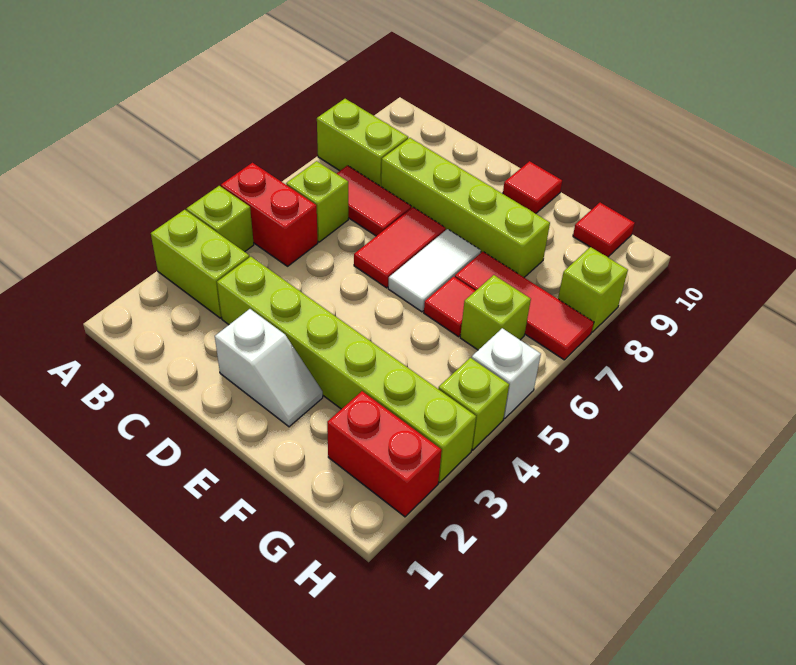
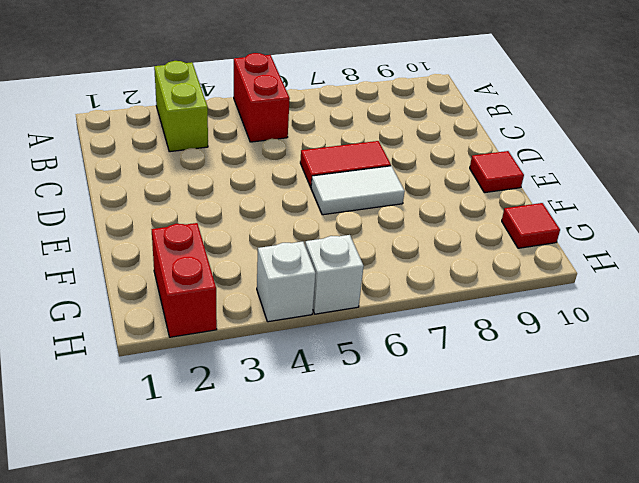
white 1x1 brick [257,241,316,322] -> lime 1x1 brick [438,358,509,450]
none -> lime 1x1 brick [187,186,254,252]
none -> lime 1x2 brick [317,99,408,186]
none -> lime 1x1 brick [286,161,348,242]

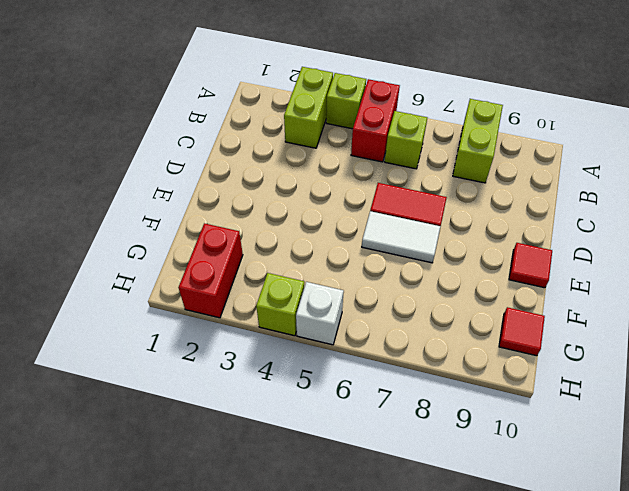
none -> red 1x2 tile [337,166,411,236]
none -> lime 1x6 brick [217,257,476,482]
none -> lime 1x4 brick [381,138,550,277]

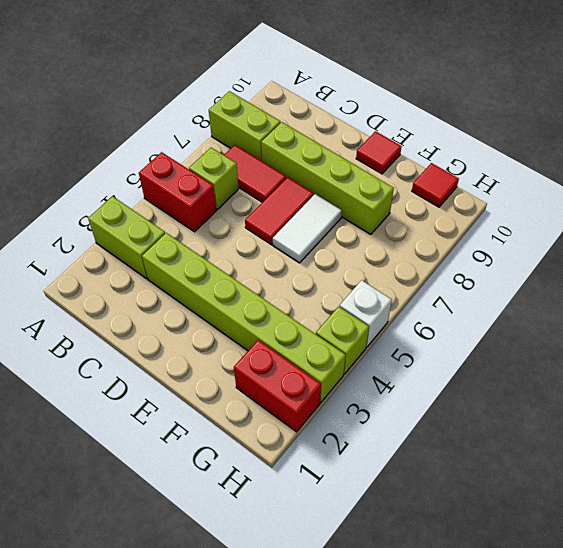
none -> lime 1x1 brick [187,186,254,252]
none -> white 1x2 slope [215,309,323,427]
none -> red 1x1 tile [424,277,475,337]

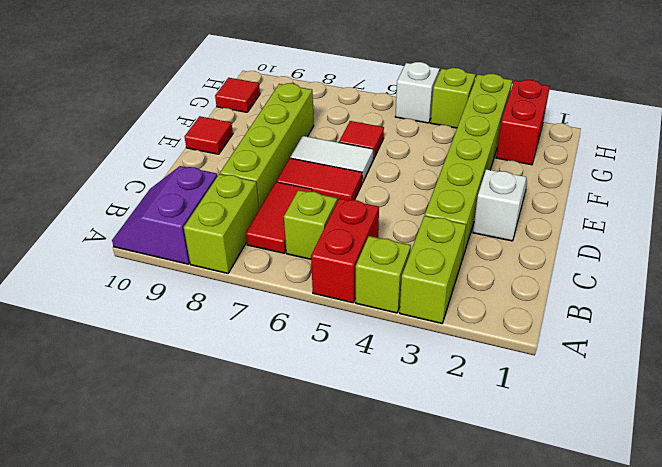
purple 2x2 slope [112,166,218,264] -> none
none -> red 1x3 tile [455,252,594,360]
none -> lime 1x1 brick [460,275,531,350]
none -> lime 1x1 brick [558,247,628,332]

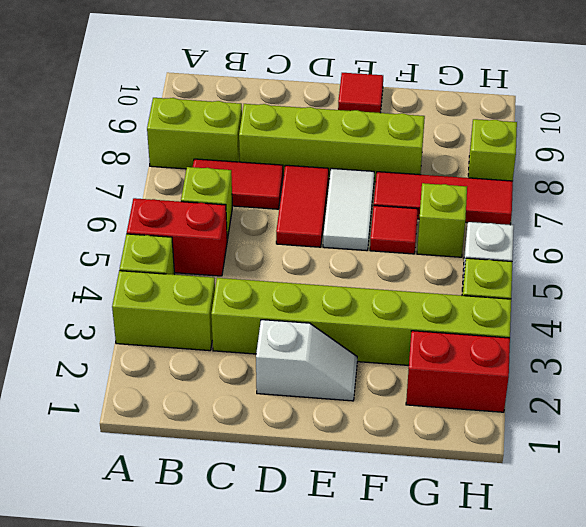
none -> red 1x1 tile [573,203,635,257]

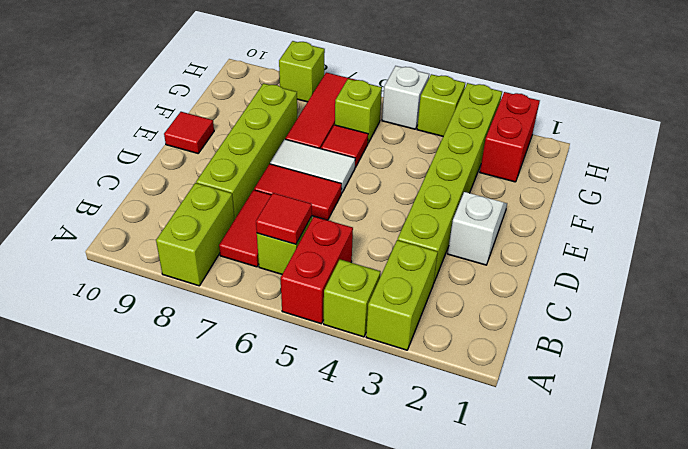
red 1x1 tile [256,193,312,244] -> red 1x1 tile moved to [573,203,635,257]

